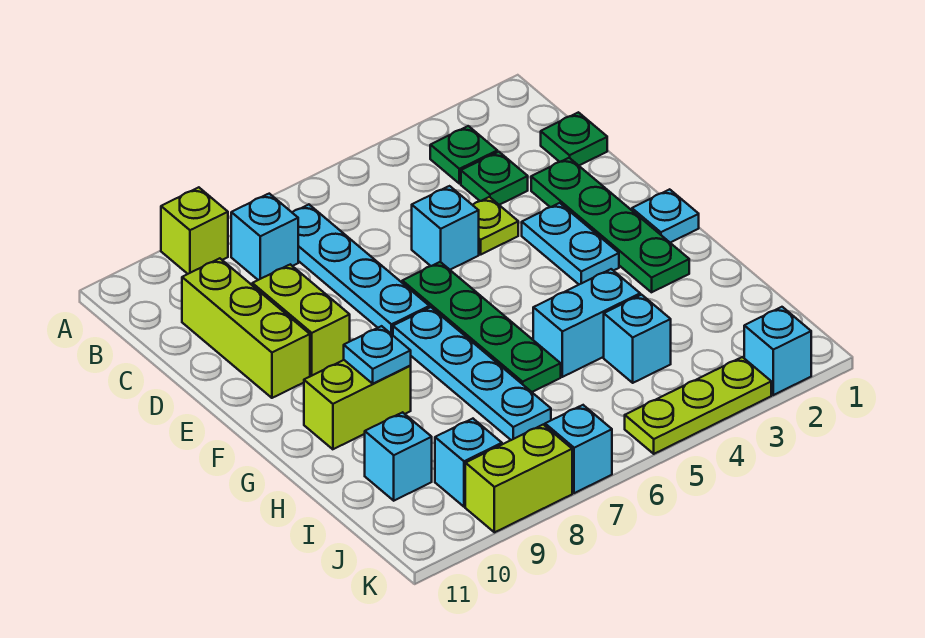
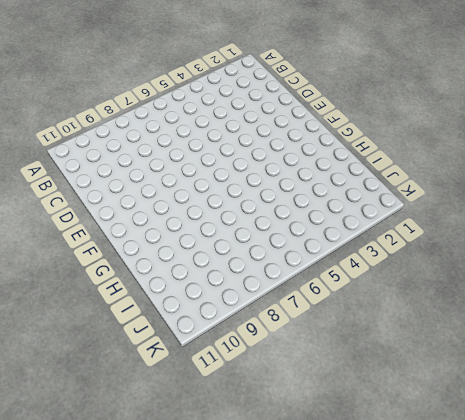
none -> lime 1x1 brick [161,187,228,274]
none -> green 1x1 plate [430,126,497,184]
none -> cyan 1x4 plate [292,204,429,335]

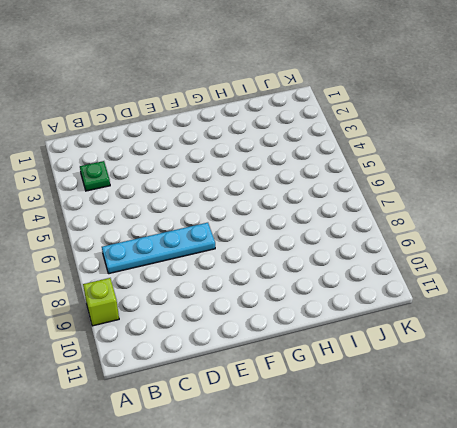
none -> cyan 1x1 brick [231,194,298,280]
none -> green 1x1 plate [541,112,607,166]
none -> green 1x1 plate [461,152,528,205]

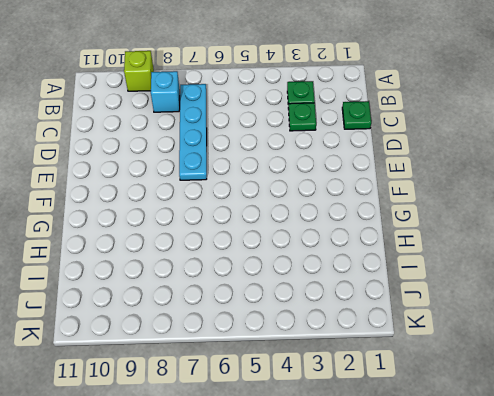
none -> lime 1x3 brick [182,258,310,398]
none -> green 1x4 plate [531,158,689,292]
none -> lime 1x1 plate [473,197,518,255]

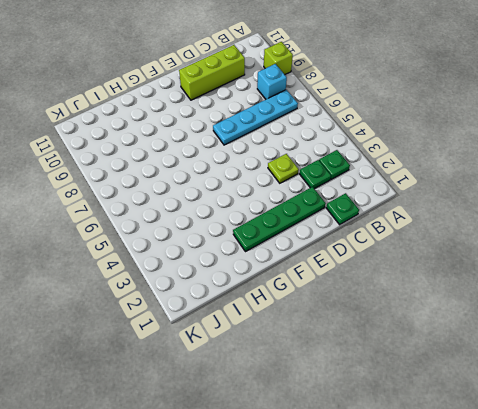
none -> cyan 1x1 brick [412,186,479,270]
none -> lime 1x2 brick [252,264,350,376]
none -> cyan 1x2 plate [522,203,619,284]

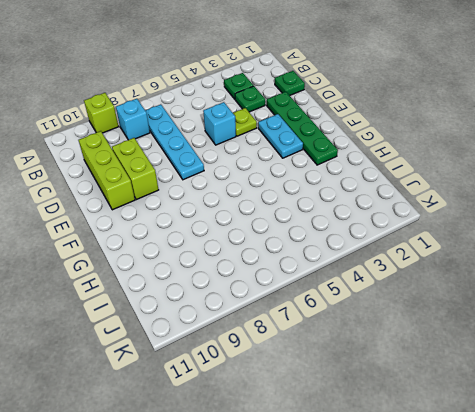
none -> green 1x4 plate [402,262,561,392]
none -> cyan 1x1 plate [632,189,699,243]
none -> cyan 1x4 plate [393,307,551,440]

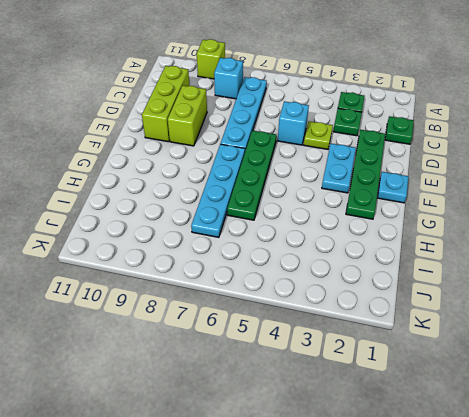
none -> lime 1x2 brick [304,360,411,449]
none -> cyan 1x2 brick [533,269,640,377]
none -> cyan 1x1 brick [604,295,671,383]

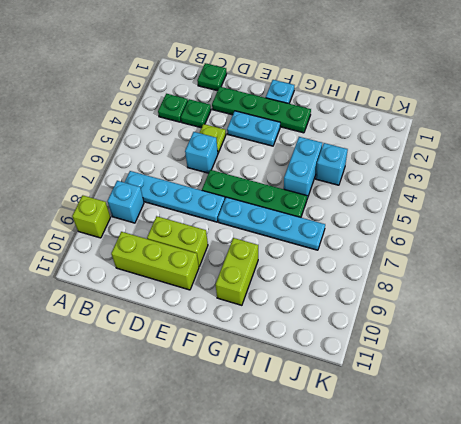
none -> cyan 1x1 brick [365,412,432,501]
none -> cyan 1x1 brick [435,419,502,507]
none -> cyan 1x1 brick [744,307,811,395]

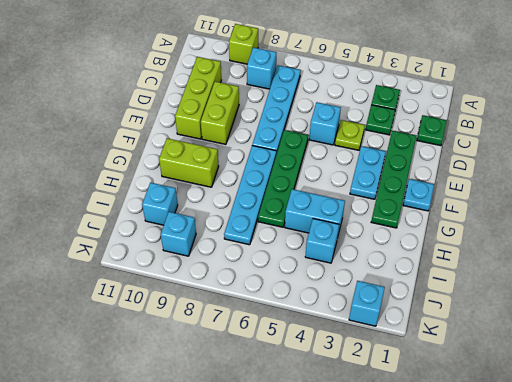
none -> lime 1x3 plate [625,357,771,454]
none -> cyan 1x1 brick [545,405,612,493]
none -> lime 1x2 brick [465,425,572,532]

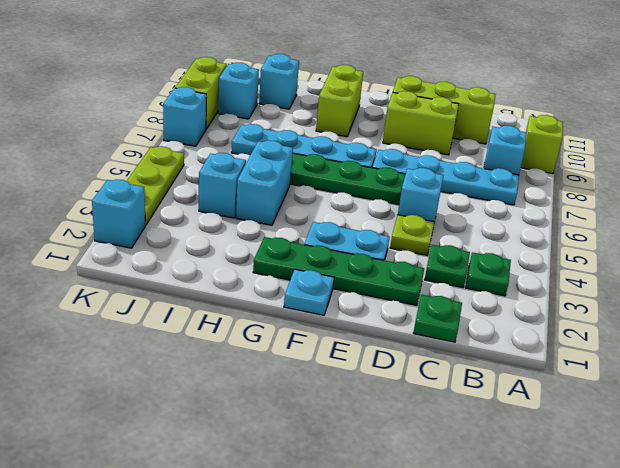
none -> cyan 1x1 plate [344,326,411,384]

